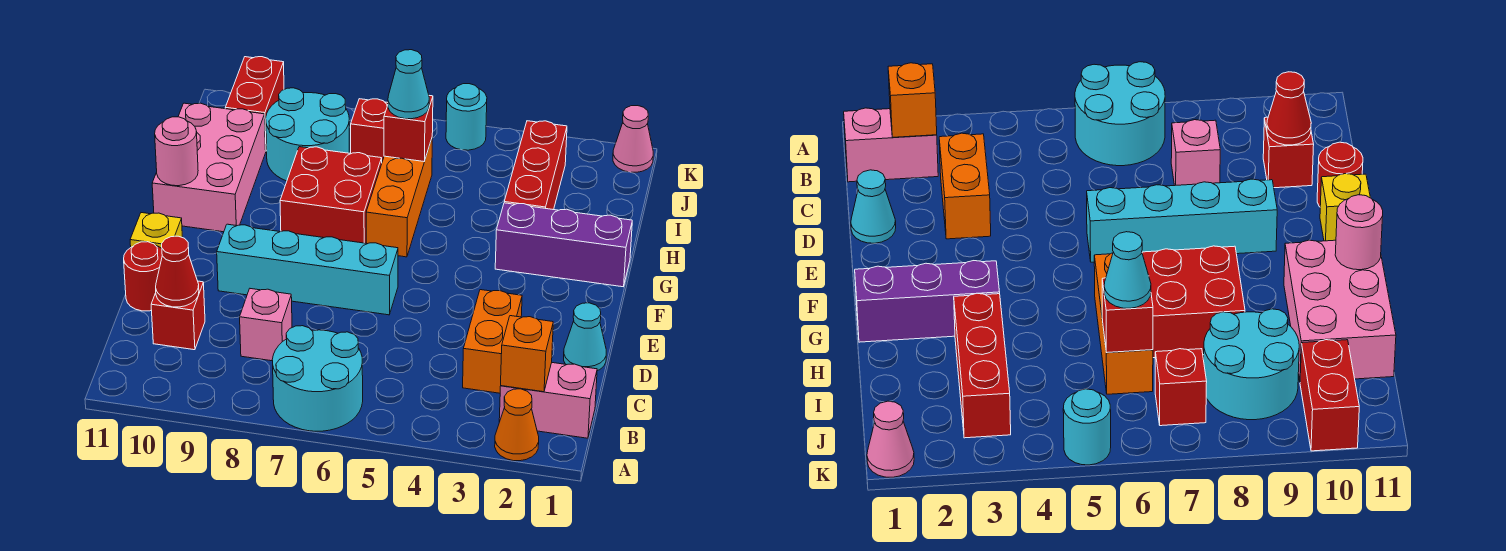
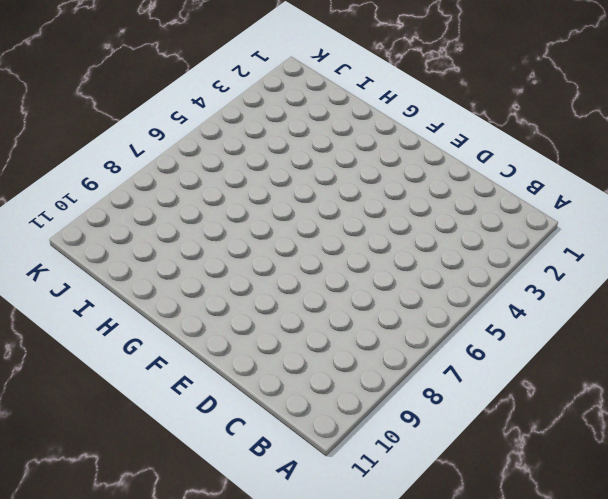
none -> orange 1x1 cone [495,389,539,461]
none -> cyan 2x2 round brick [272,326,363,431]
none -> pink 1x2 brick [499,363,597,438]

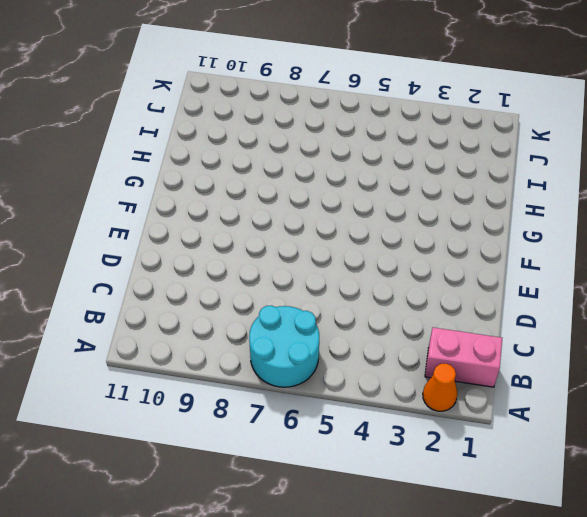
none -> orange 1x2 brick [463,290,522,393]
none -> pink 1x1 brick [240,289,292,361]
none -> red 1x1 brick [151,281,205,350]

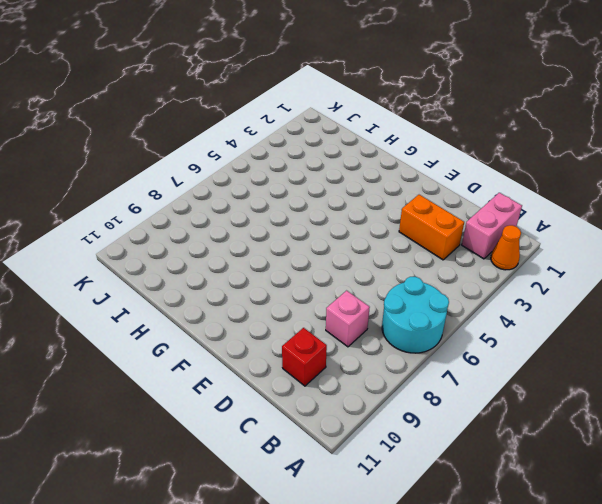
none -> cyan 1x1 cone [564,303,606,371]
none -> red 1x1 round brick [124,242,162,311]
none -> cyan 1x4 brick [217,224,398,315]

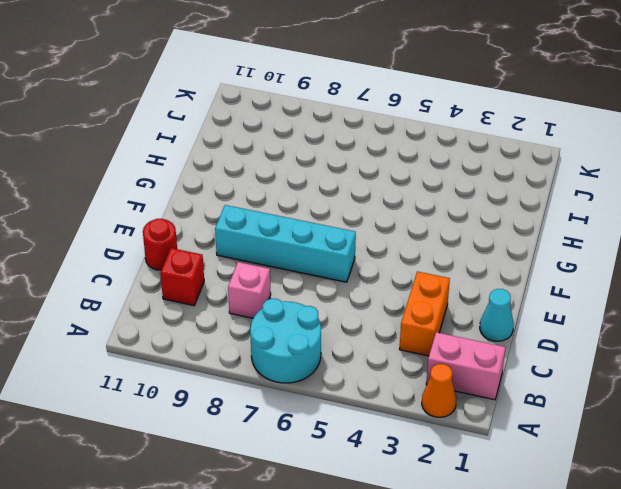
none -> yellow 1x1 brick [130,213,182,248]
none -> purple 1x3 brick [495,203,632,287]
none -> orange 1x3 brick [366,139,432,257]

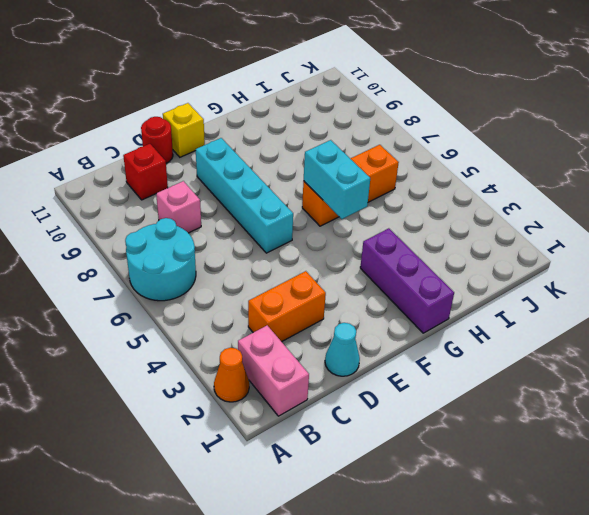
cyan 1x2 brick [304,140,370,219] -> none
none -> red 2x2 brick [280,147,382,243]
none -> pink 2x3 brick [152,103,266,232]
none -> red 1x3 brick [504,121,567,210]

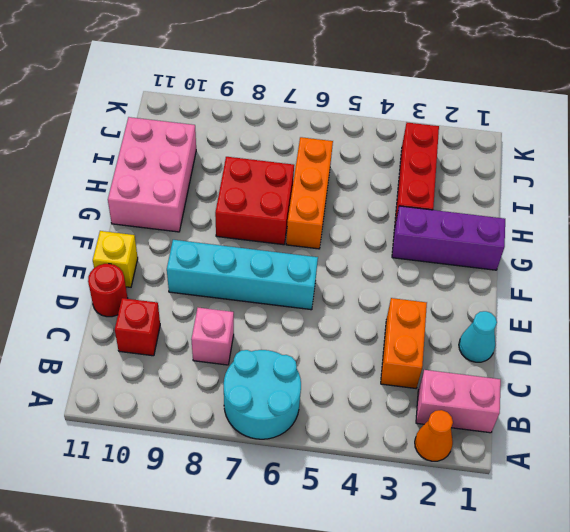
none -> cyan 2x2 round brick [266,88,349,181]
none -> red 1x1 brick [351,99,388,161]
none -> red 1x2 brick [225,57,284,151]

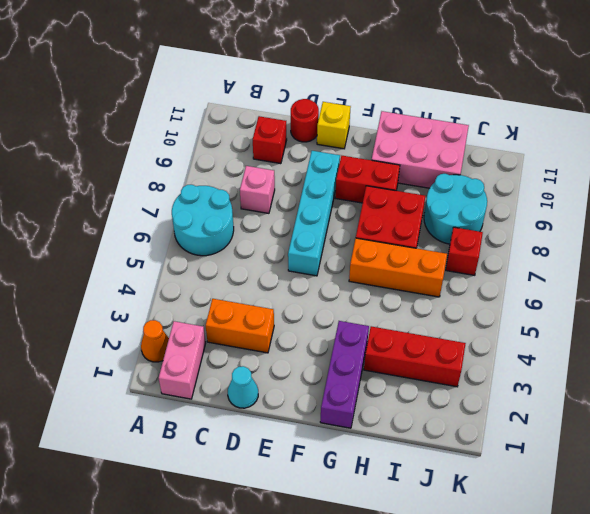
red 1x2 brick [335,156,400,203] -> red 1x2 brick moved to [225,57,284,151]
none -> pink 1x1 cone [613,106,653,172]
none -> cyan 1x1 round brick [446,84,487,150]
none -> orange 1x1 brick [501,316,553,392]

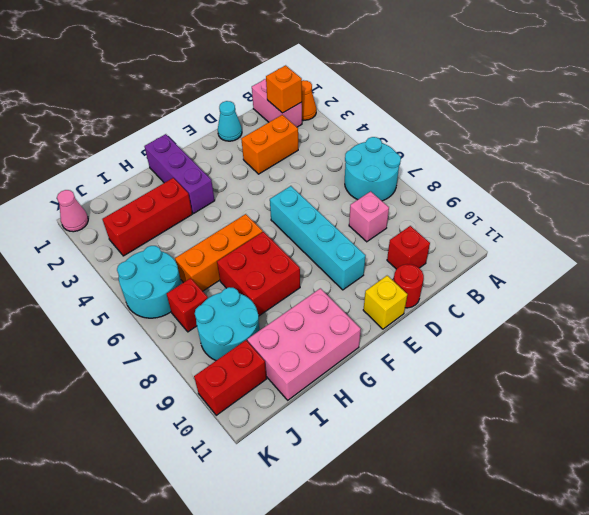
cyan 2x2 round brick [117,246,182,318] -> cyan 1x1 round brick [446,84,487,150]
none -> red 1x1 cone [156,236,199,307]
none -> pink 1x1 round brick [155,117,198,186]
none -> red 1x1 brick [384,96,433,162]

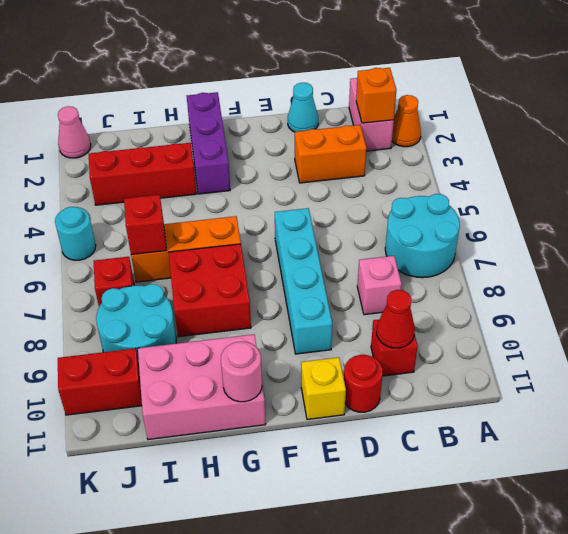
none -> cyan 1x1 cone [388,50,429,119]

